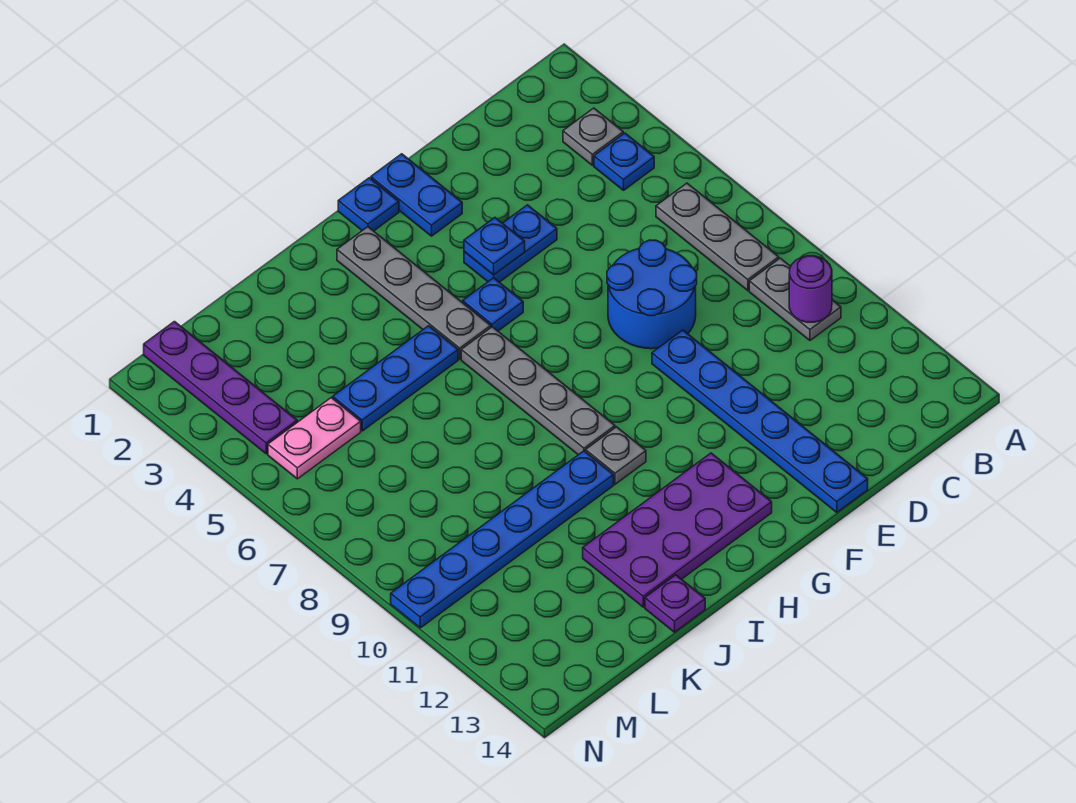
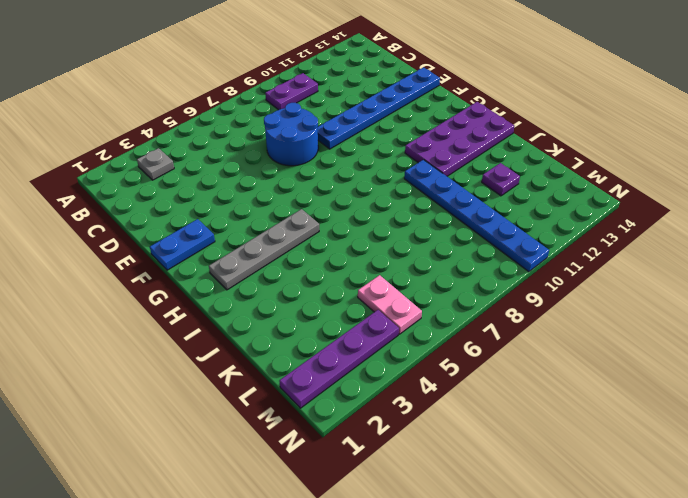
purple 1x2 plate [265,73,318,110] -> grey 1x2 plate [749,258,841,340]
purple 2x4 plate [405,102,514,176] -> purple 2x4 plate turned to [583,453,772,607]
purple 1x1 plate [482,163,520,196] -> purple 1x1 plate moved to [645,575,705,632]
none -> blue 1x1 plate [594,133,654,190]
none -> grey 1x3 plate [656,183,779,291]
none -> blue 1x2 plate [464,205,557,282]

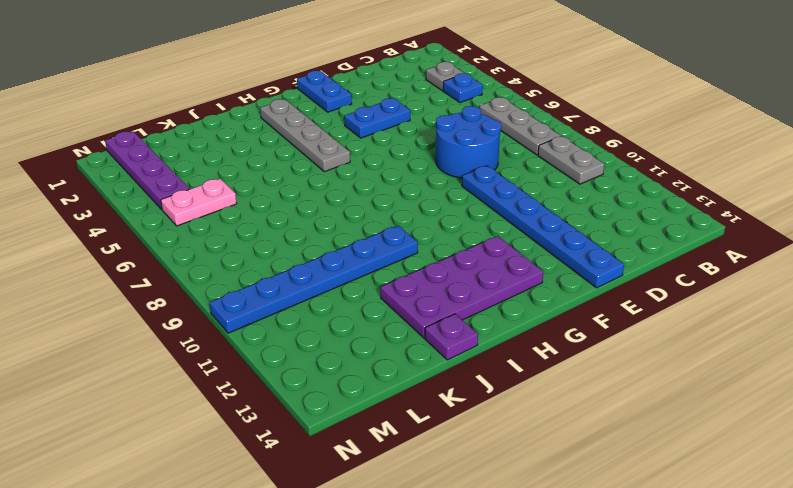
none -> blue 1x1 plate [338,178,399,231]
none -> blue 1x1 plate [463,278,523,331]
none -> grey 1x4 plate [461,327,615,455]

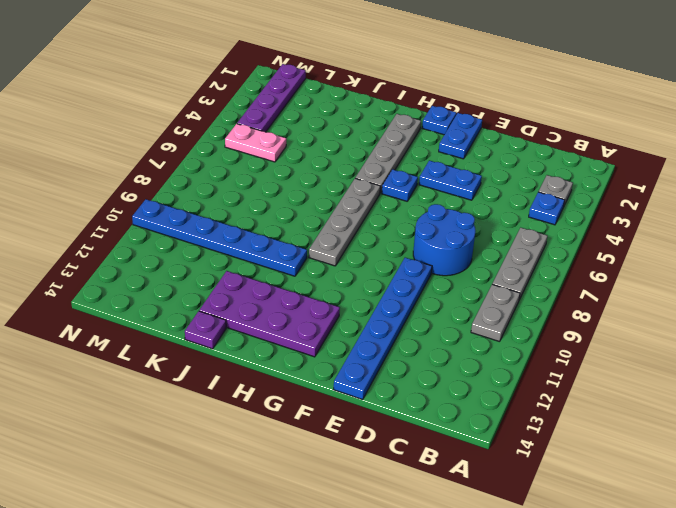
none -> grey 1x1 plate [586,427,646,484]
none -> blue 1x3 plate [333,326,458,431]
none -> purple 1x1 round brick [789,256,832,322]

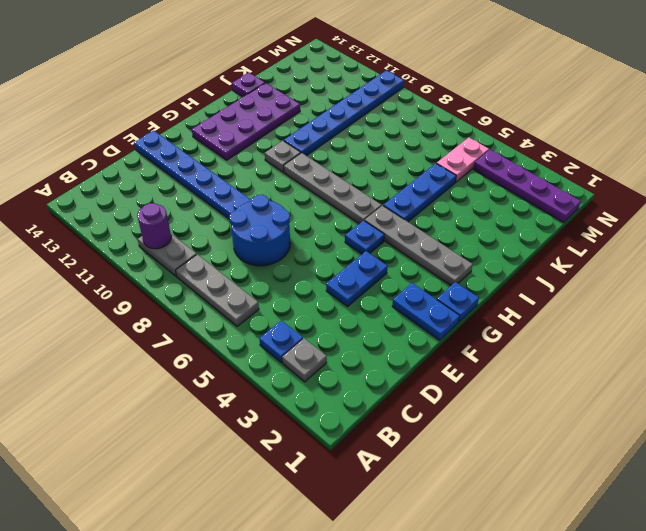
none -> blue 1x1 plate [464,218,525,275]

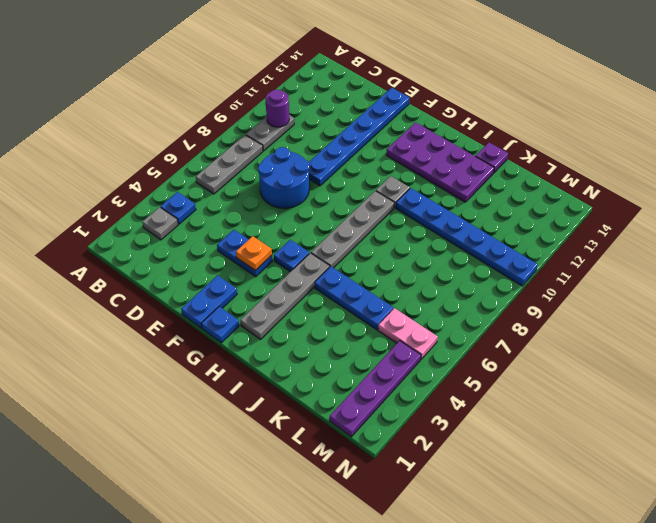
orange 1x1 plate [236,236,272,270] -> blue 1x1 plate [464,218,525,275]

